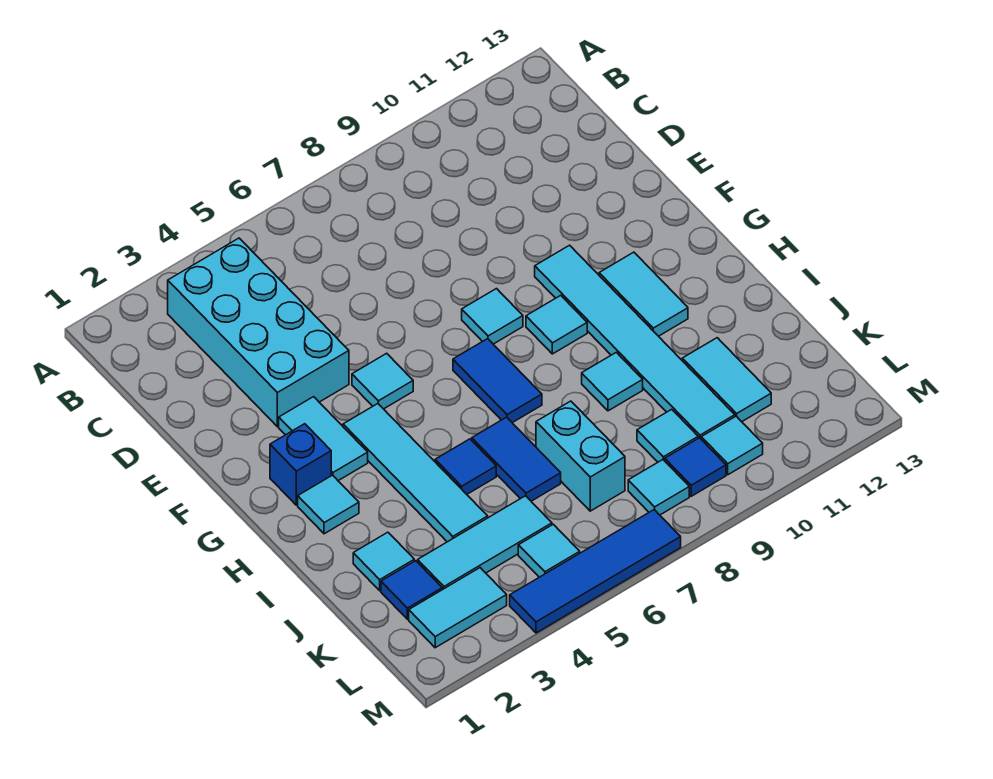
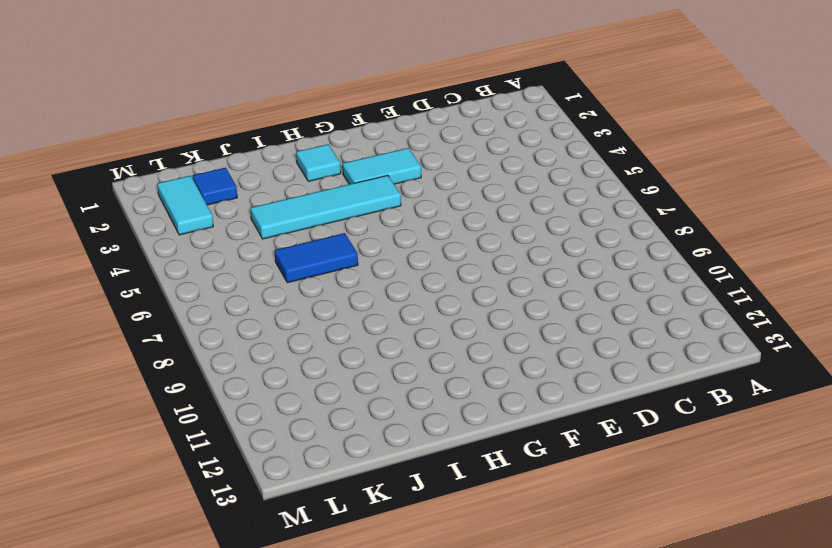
none -> cyan 2x4 brick [168,238,349,427]
none -> cyan 1x1 tile [352,353,413,409]
none -> cyan 1x1 tile [462,289,523,344]

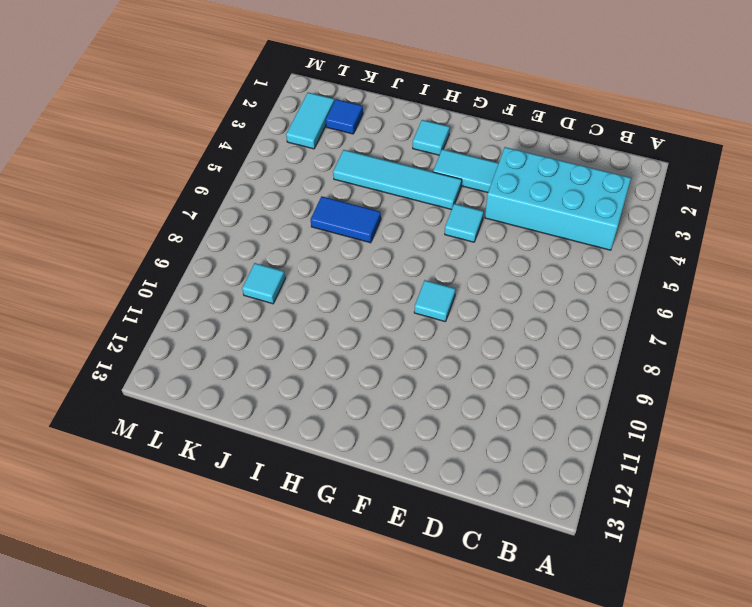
none -> cyan 1x6 tile [535,245,735,439]
none -> blue 1x1 brick [270,424,331,505]
none -> blue 1x2 tile [453,339,542,423]

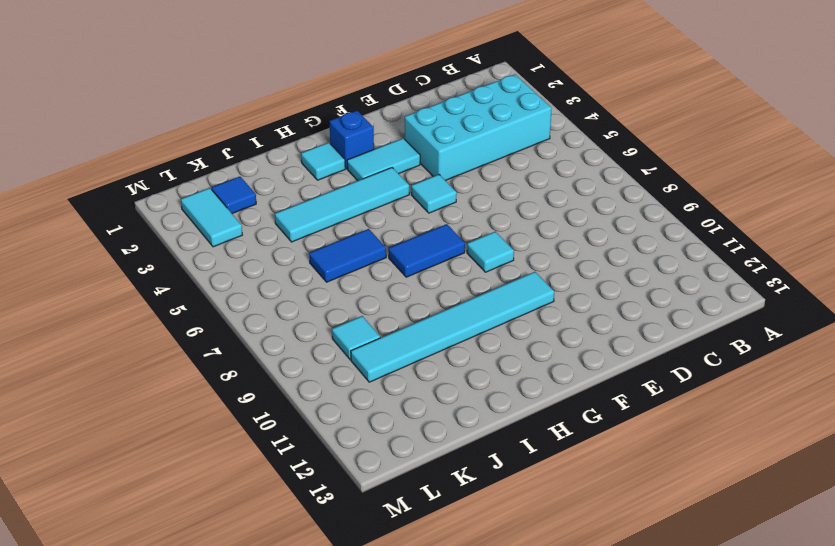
none -> cyan 1x1 tile [526,295,587,354]
none -> cyan 1x2 tile [599,252,688,336]
none -> blue 1x1 tile [435,439,496,494]

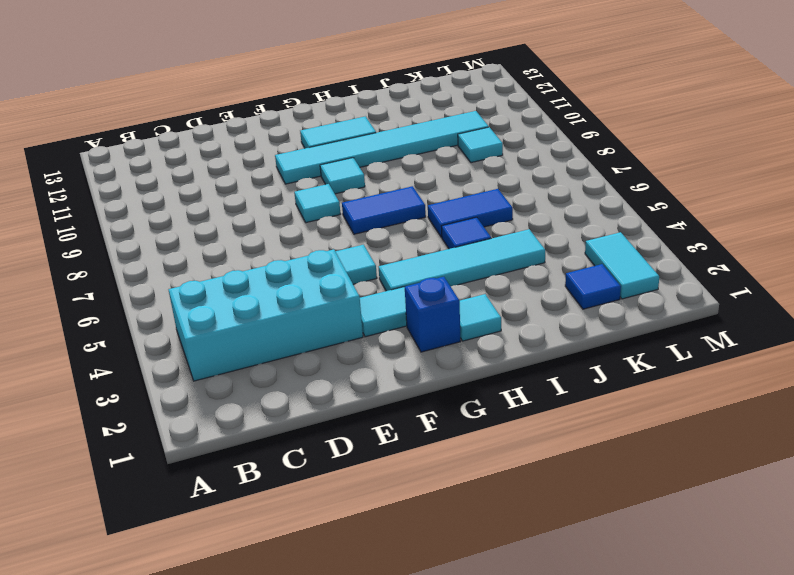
none -> cyan 1x1 tile [582,352,643,411]
none -> cyan 1x1 tile [353,532,414,591]
none -> cyan 1x2 brick [536,401,625,511]

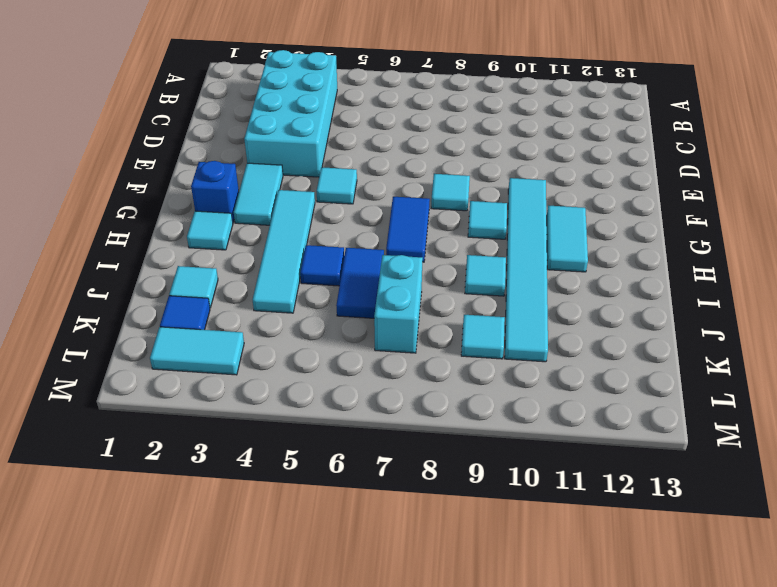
none -> cyan 1x2 tile [682,338,771,422]
none -> cyan 1x3 tile [418,496,552,590]
none -> cyan 1x1 tile [518,524,580,577]

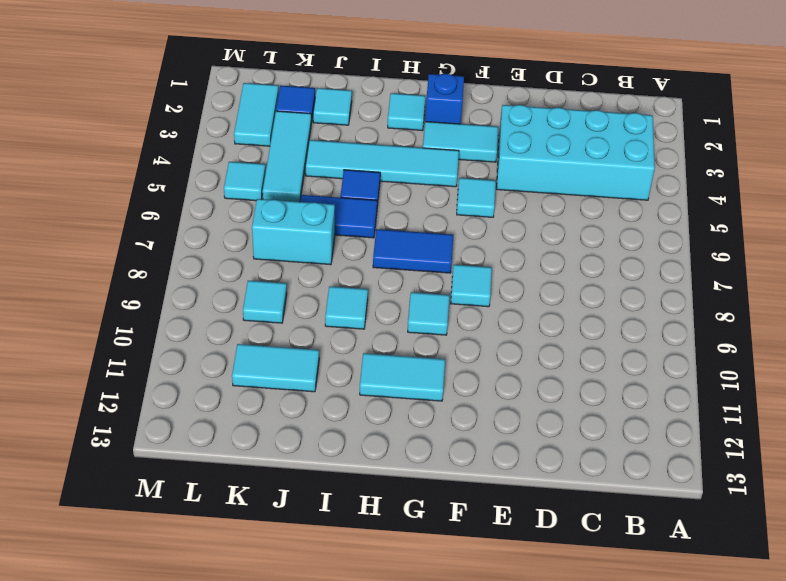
none -> cyan 1x6 tile [535,245,735,439]
none -> cyan 1x1 tile [628,460,689,515]
none -> blue 1x1 tile [665,438,726,496]

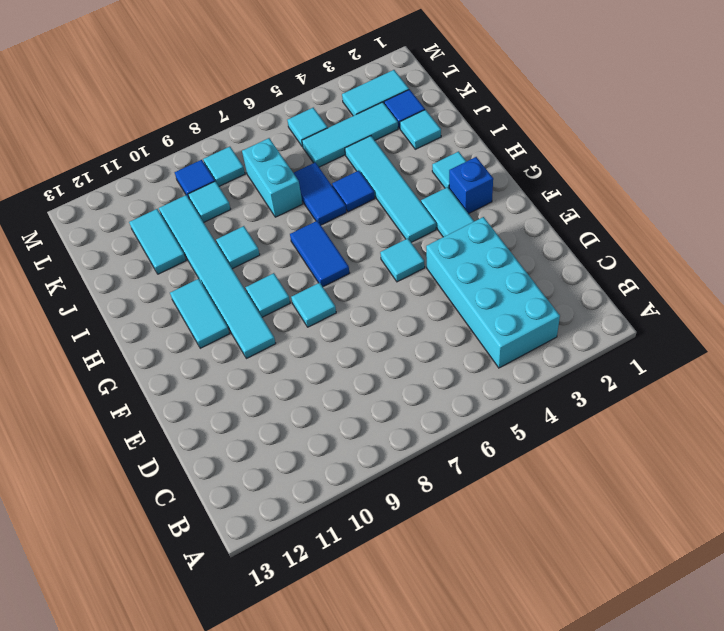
none -> cyan 1x1 tile [701,416,763,475]
none -> blue 1x4 tile [510,510,681,633]

